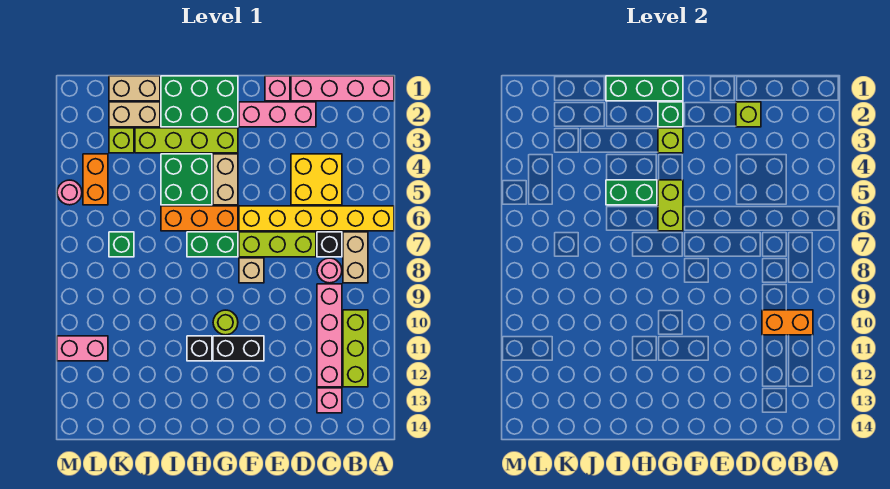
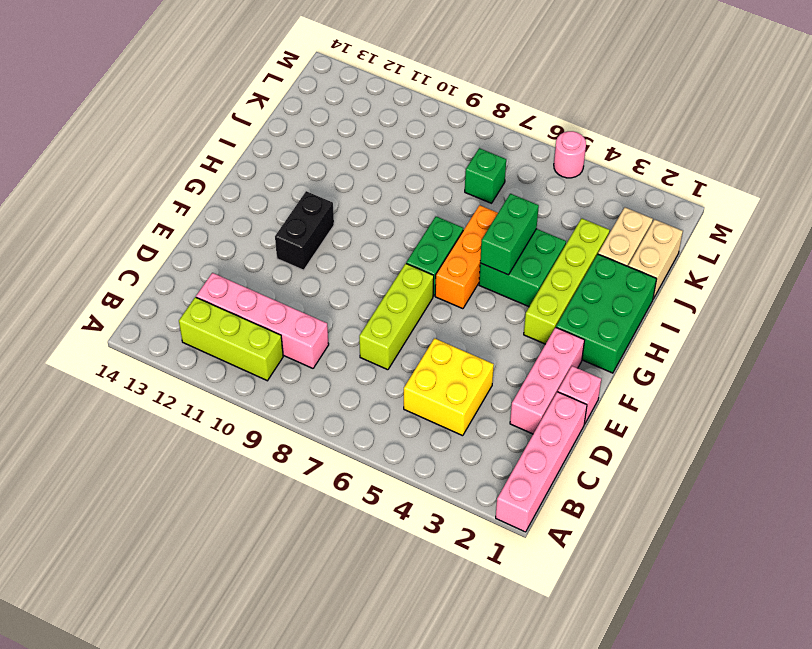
none -> yellow 1x6 brick [239,206,394,231]
none -> tan 1x2 brick [343,232,368,283]
none -> black 1x1 brick [317,232,342,257]
none -> pink 1x1 round brick [317,258,342,283]

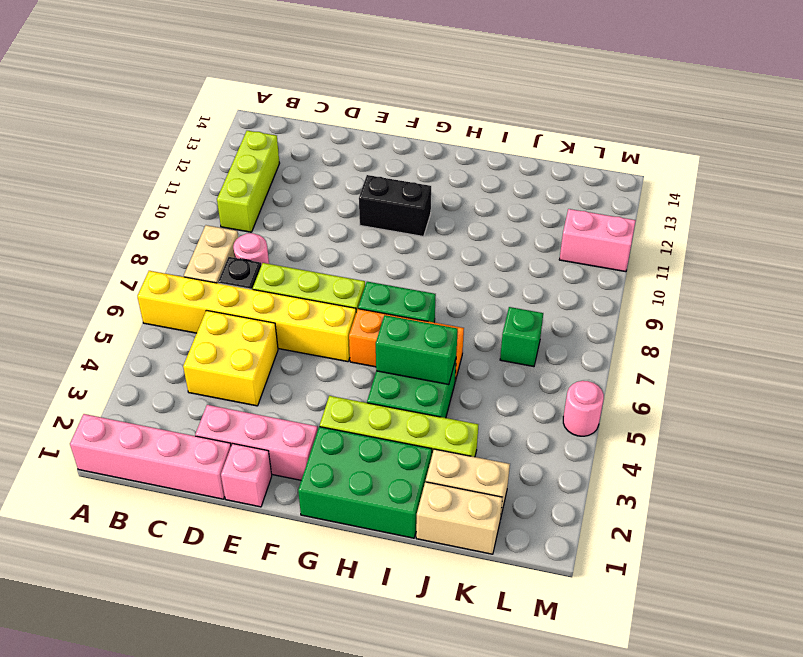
none -> pink 1x4 brick [317,284,342,387]
none -> pink 1x1 brick [317,388,342,413]
none -> tan 1x1 brick [239,258,264,283]
none -> tan 1x2 brick [213,154,238,205]

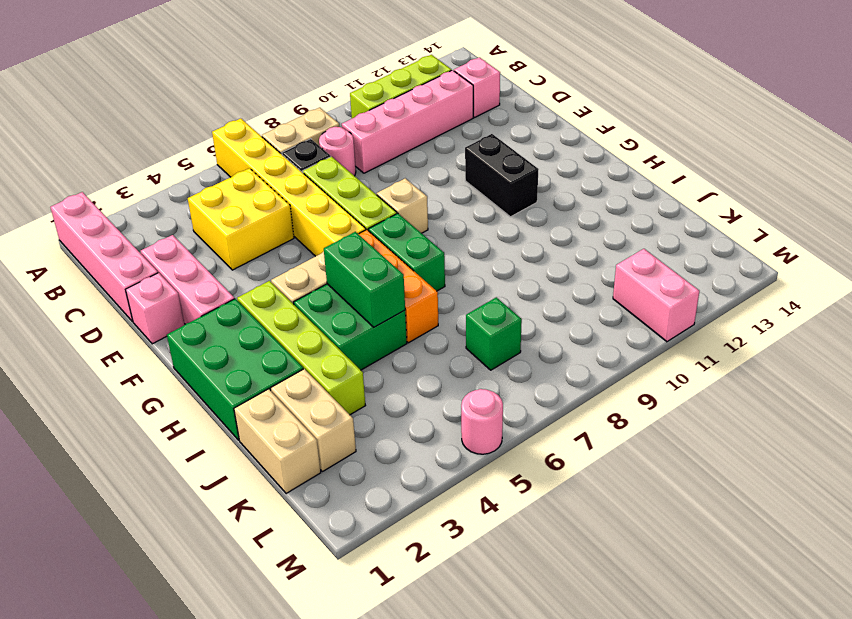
none -> lime 1x1 round brick [213,310,238,335]
none -> black 1x1 brick [187,336,212,361]
none -> lime 1x1 brick [109,128,134,153]
none -> orange 1x2 brick [83,154,108,205]

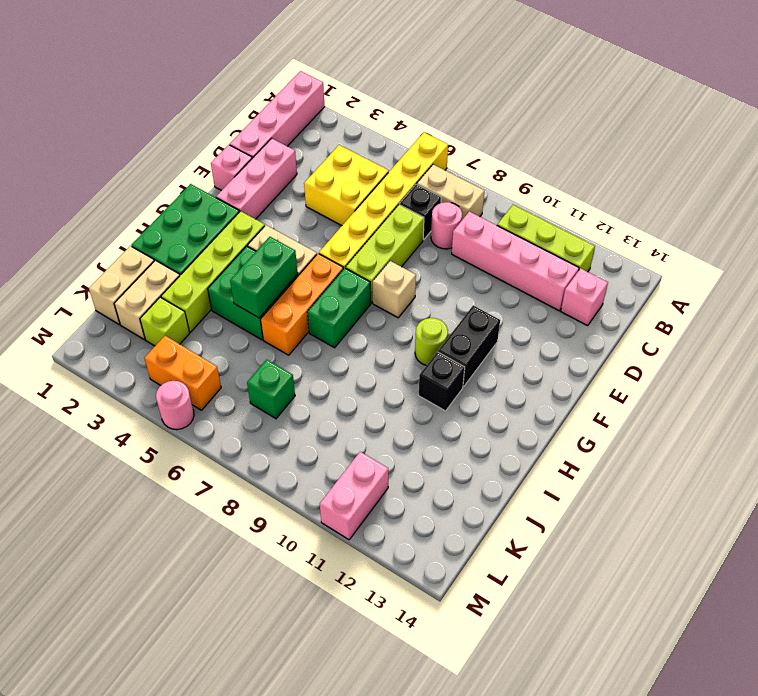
none -> orange 1x2 brick [762,310,813,335]
none -> lime 1x1 brick [736,102,761,127]
none -> green 1x3 brick [606,76,683,101]
none -> green 1x1 brick [658,102,683,127]

